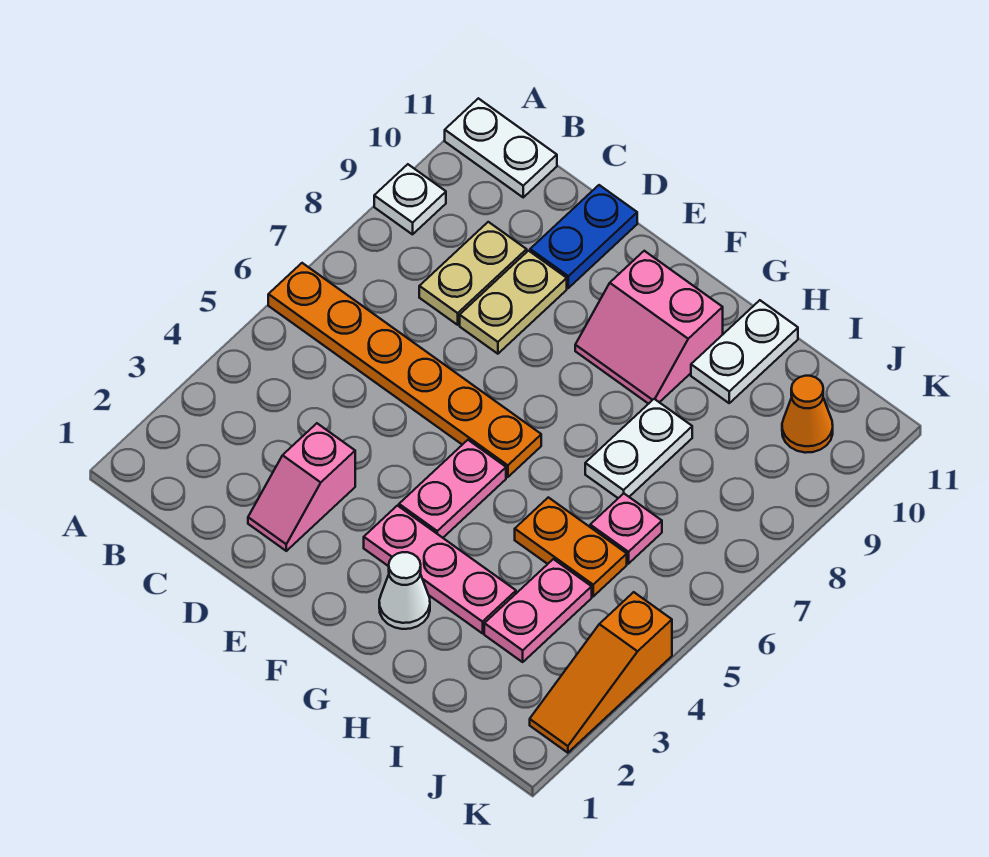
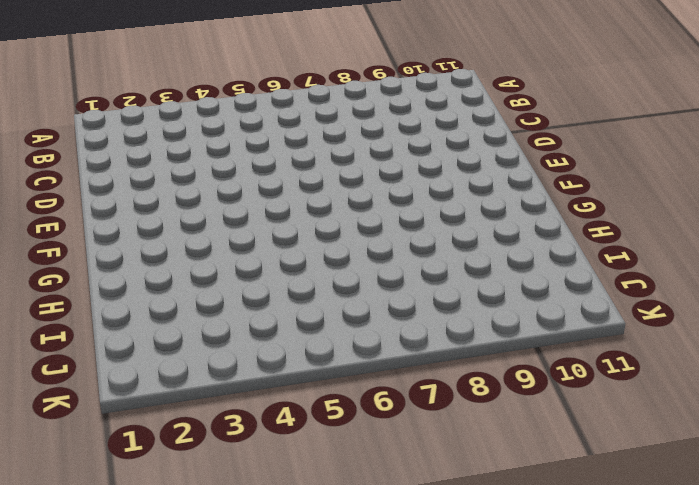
none -> orange 1x6 plate [268,263,541,477]
none -> white 1x1 plate [374,164,446,234]
none -> white 1x2 plate [445,98,557,197]

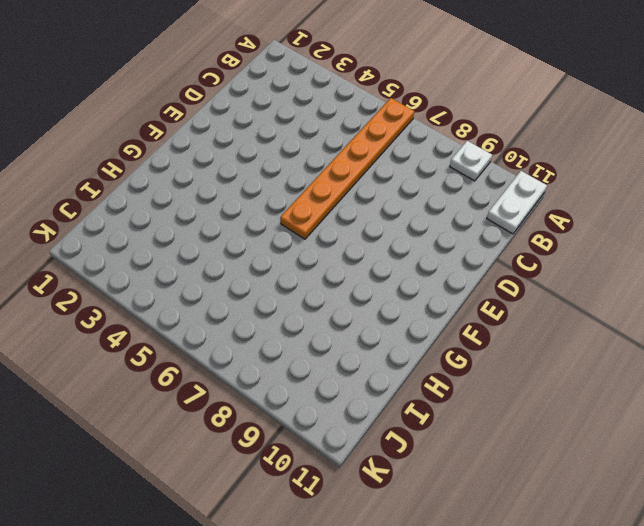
none -> tan 1x2 plate [419,222,527,325]
none -> pink 1x2 slope [248,423,355,551]
none -> tan 1x2 plate [460,251,567,354]

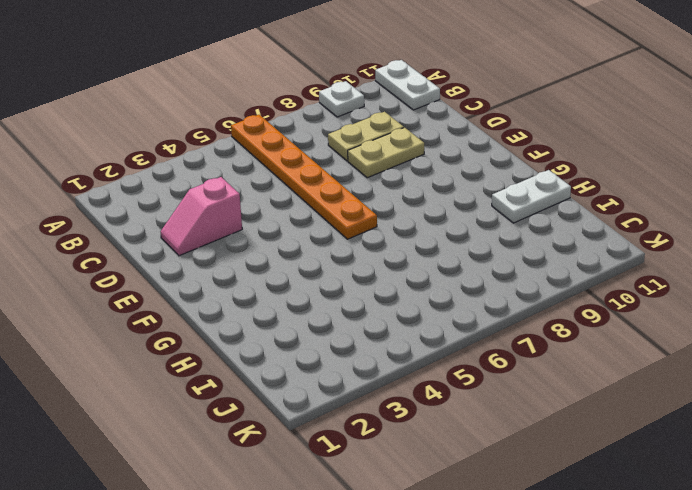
none -> blue 1x2 plate [530,185,637,288]
none -> pink 1x3 plate [364,506,516,633]
none -> pink 1x2 plate [399,440,506,538]

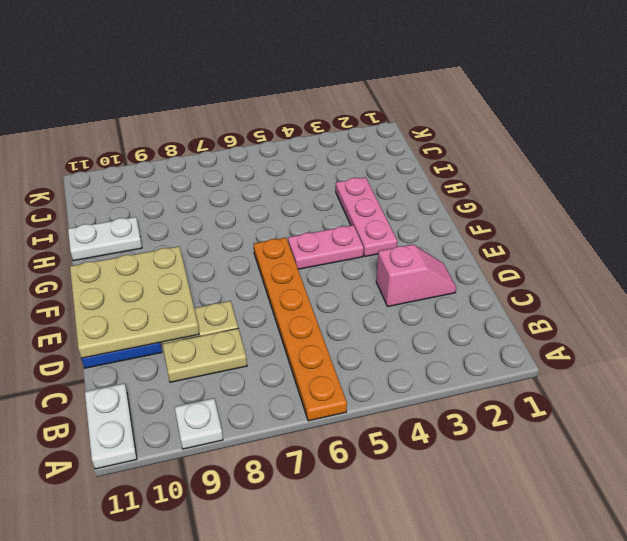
tan 3x3 plate [70,246,199,358] -> none
none -> pink 2x2 slope [575,251,723,404]
none -> white 1x1 cone [379,552,430,629]
none -> orange 1x2 plate [515,497,627,596]

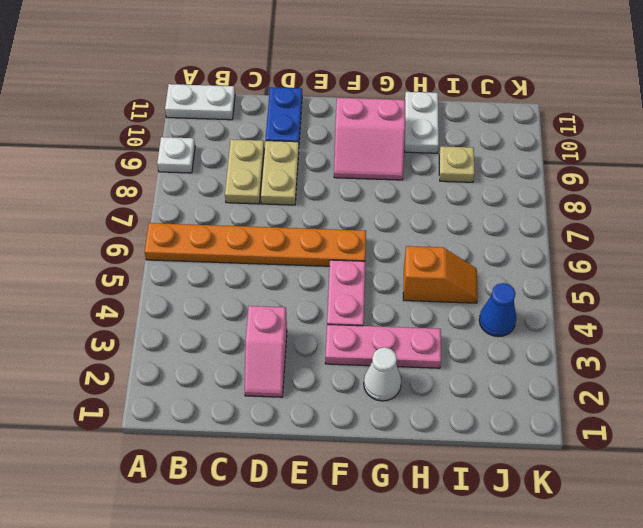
orange 1x2 slope [403,246,478,303] -> orange 1x2 plate [515,497,627,596]
tan 1x1 plate [439,146,475,182] -> none
blue 1x1 cone [479,283,516,337] -> none
none -> white 1x2 plate [585,399,692,498]
none -> pink 1x2 plate [484,559,592,662]
none -> pink 1x1 plate [590,493,662,564]

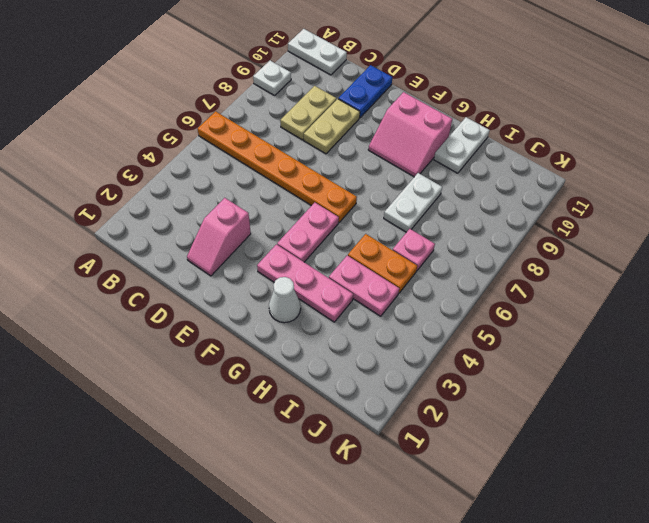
pink 1x2 plate [329,256,399,316] -> pink 1x2 plate turned to [484,559,592,662]
none -> orange 1x1 cone [782,376,833,453]
none -> orange 1x3 slope [530,592,672,753]

